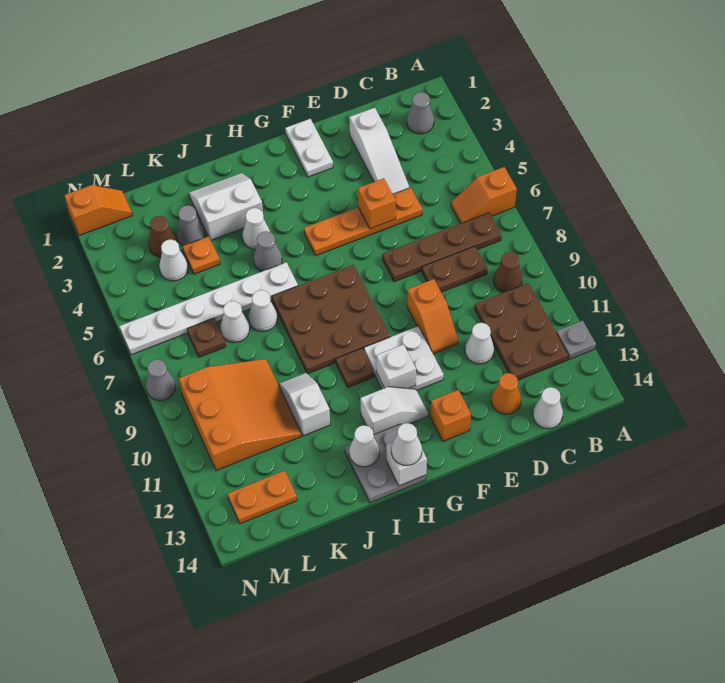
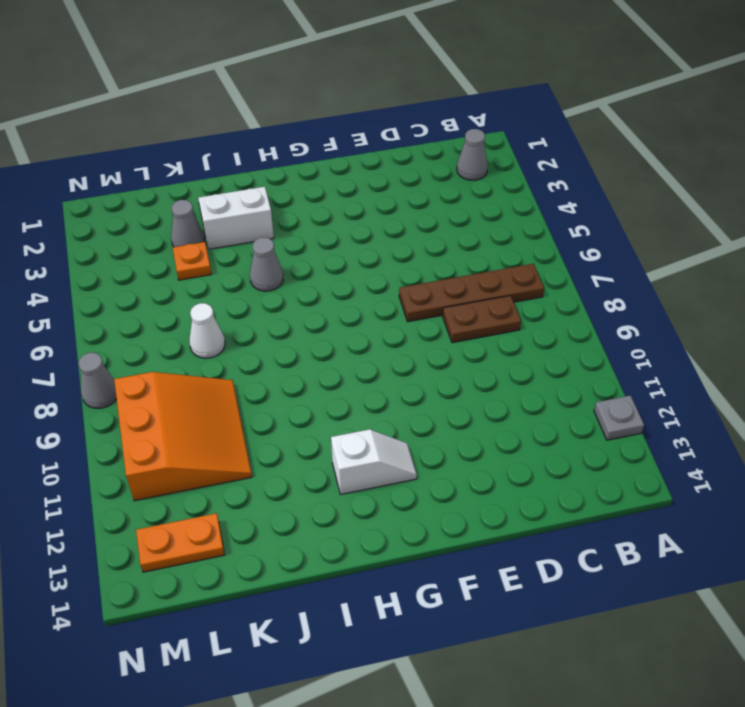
none -> orange 1x2 slope [451,167,517,223]
none -> brown 1x1 cone [494,252,522,293]
none -> brown 2x3 plate [475,283,568,380]
none -> white 1x1 cone [533,387,563,428]

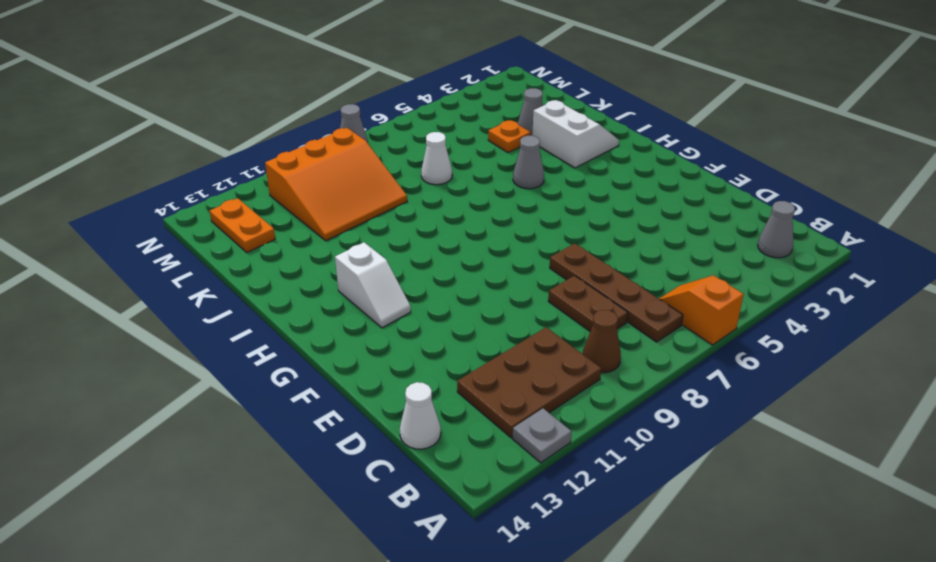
none -> white 1x3 slope [349,108,410,194]
none -> orange 1x4 plate [304,187,422,256]
none -> white 1x1 cone [465,323,494,364]
none -> orange 1x1 cone [491,373,521,414]

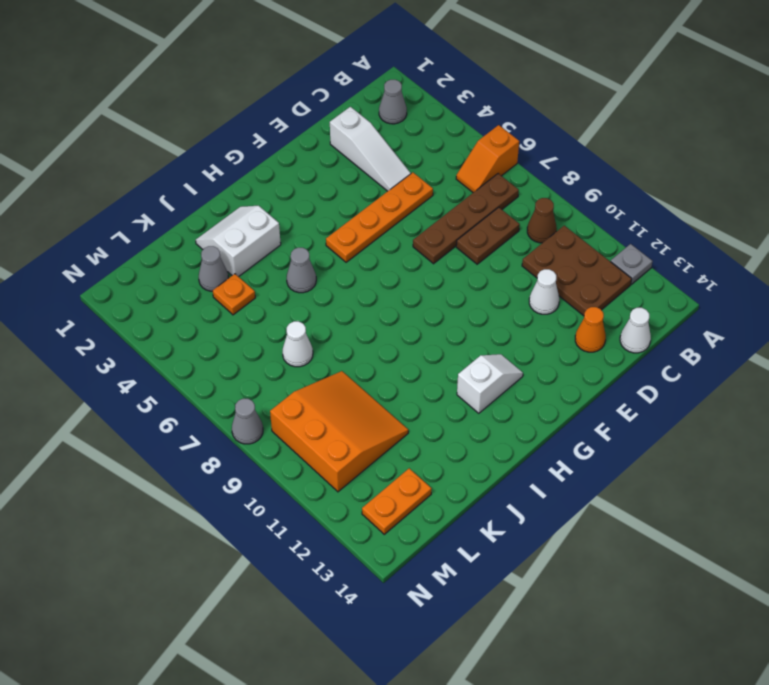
none -> orange 1x2 slope [407,279,458,354]
none -> white 1x2 plate [285,119,333,177]
none -> white 2x2 plate [364,326,444,390]
none -> orange 1x1 brick [430,390,471,441]

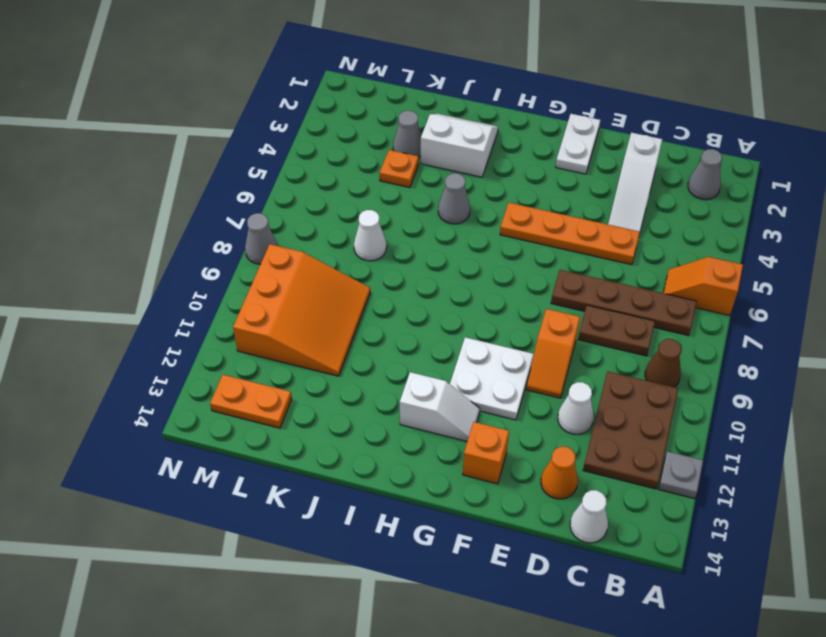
none -> brown 3x3 plate [272,265,390,374]
none -> brown 1x1 plate [336,348,375,388]
none -> grey 2x2 plate [345,424,426,503]
none -> white 1x1 cone [242,208,270,249]

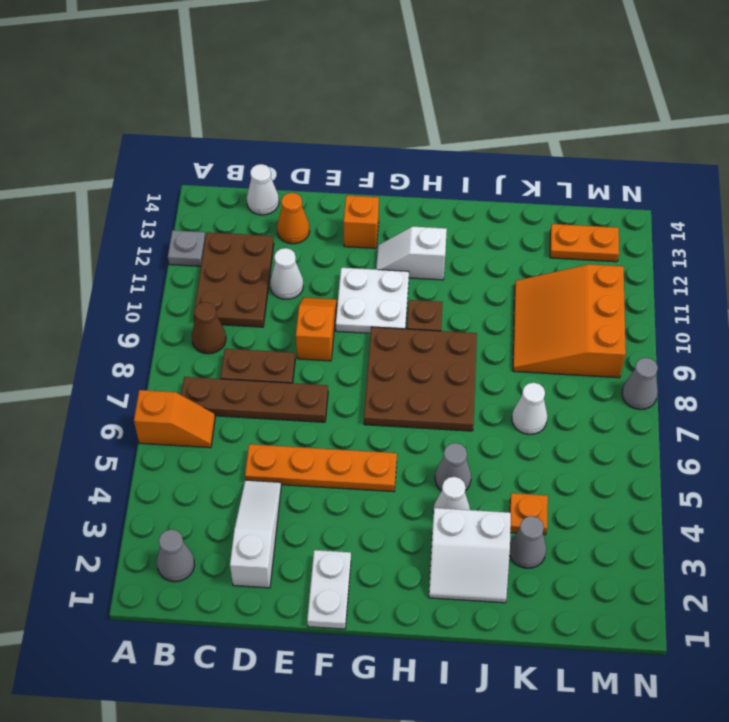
none -> grey 2x2 plate [345,424,426,503]
none -> white 1x6 plate [119,262,298,355]
none -> white 1x1 cone [249,290,278,332]
none -> white 1x2 slope [279,373,330,436]

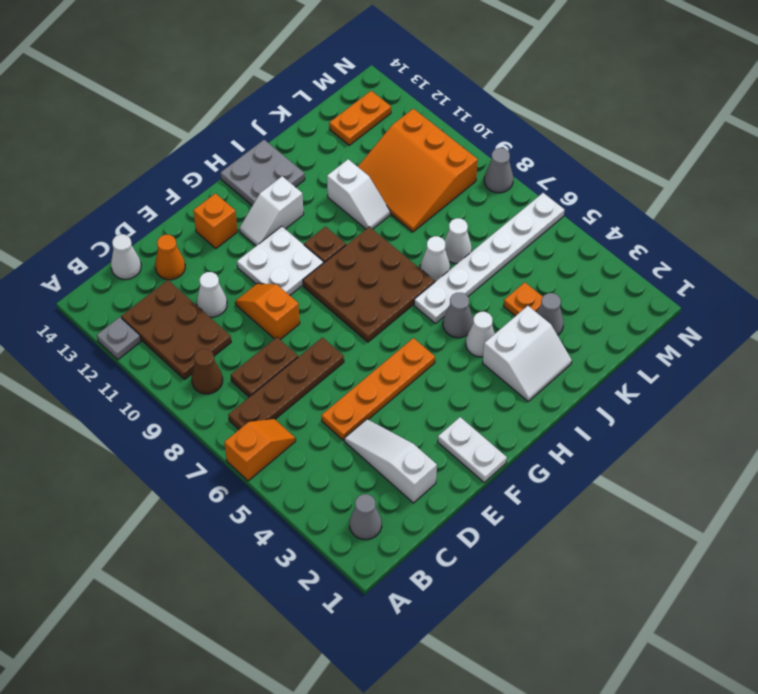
none -> brown 1x1 cone [149,216,177,257]
none -> white 1x1 cone [159,239,188,281]
none -> brown 1x1 plate [187,318,226,357]
none -> orange 1x2 slope [64,185,133,235]

